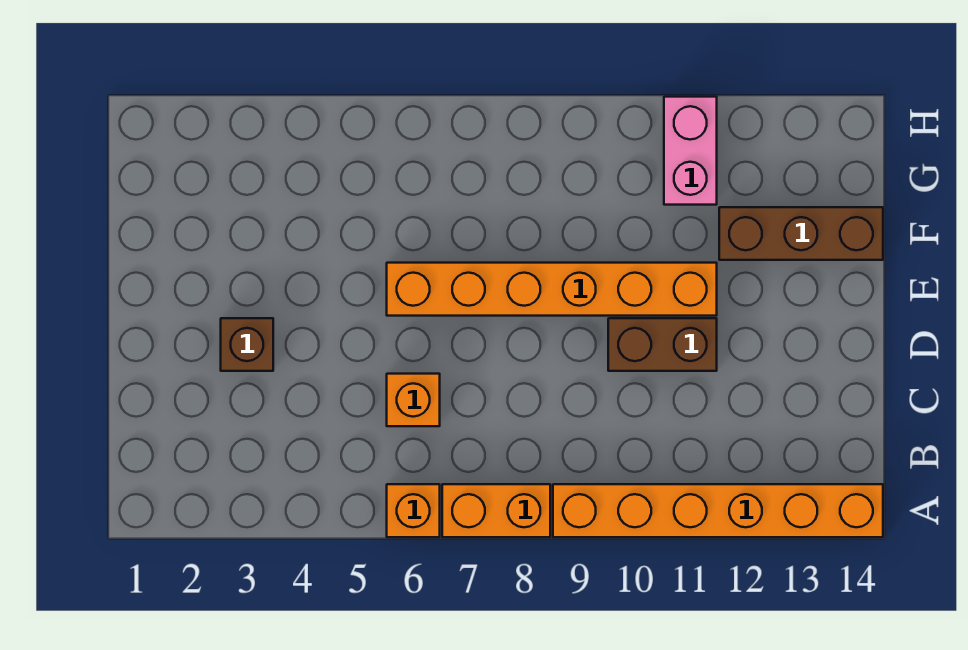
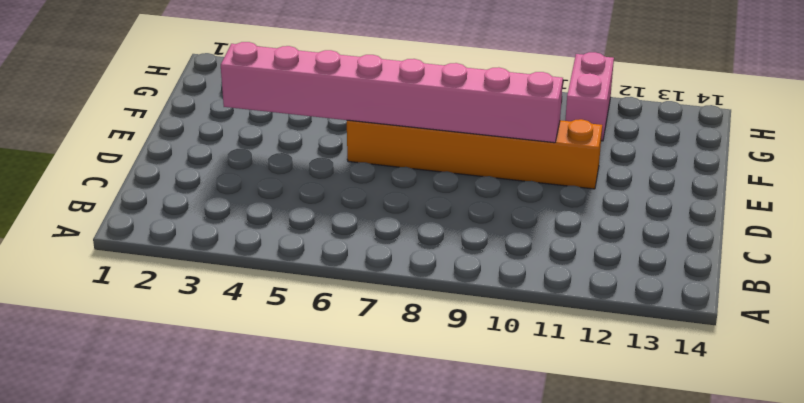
pink 1x8 brick [221,42,563,143] -> none
none -> orange 1x1 brick [387,484,440,537]
none -> orange 1x2 brick [442,484,550,537]

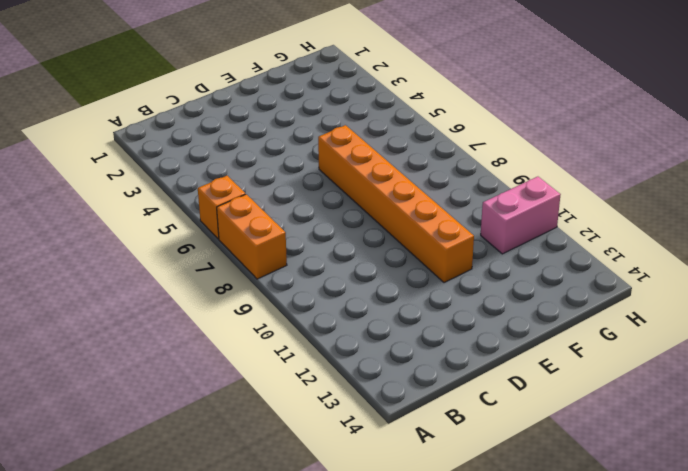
none -> orange 1x6 brick [553,484,883,537]
none -> orange 1x1 brick [387,374,440,426]

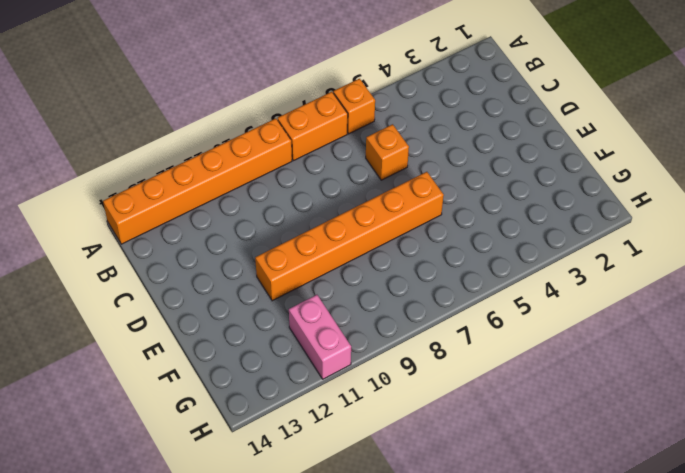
none -> brown 1x1 brick [221,318,273,371]
none -> brown 1x2 brick [608,318,717,371]

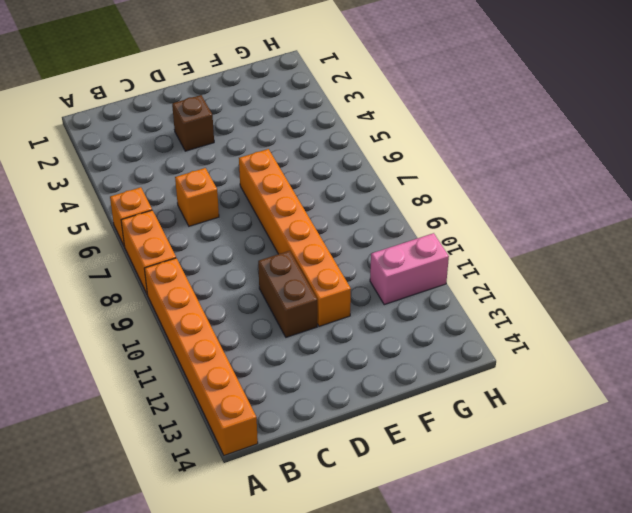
none -> brown 1x3 brick [719,207,883,260]

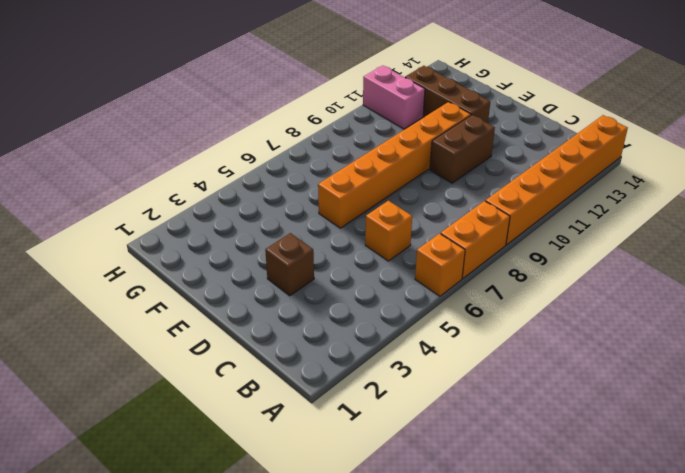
brown 1x3 brick [405,66,490,123] -> brown 1x3 brick turned to [719,207,883,260]

